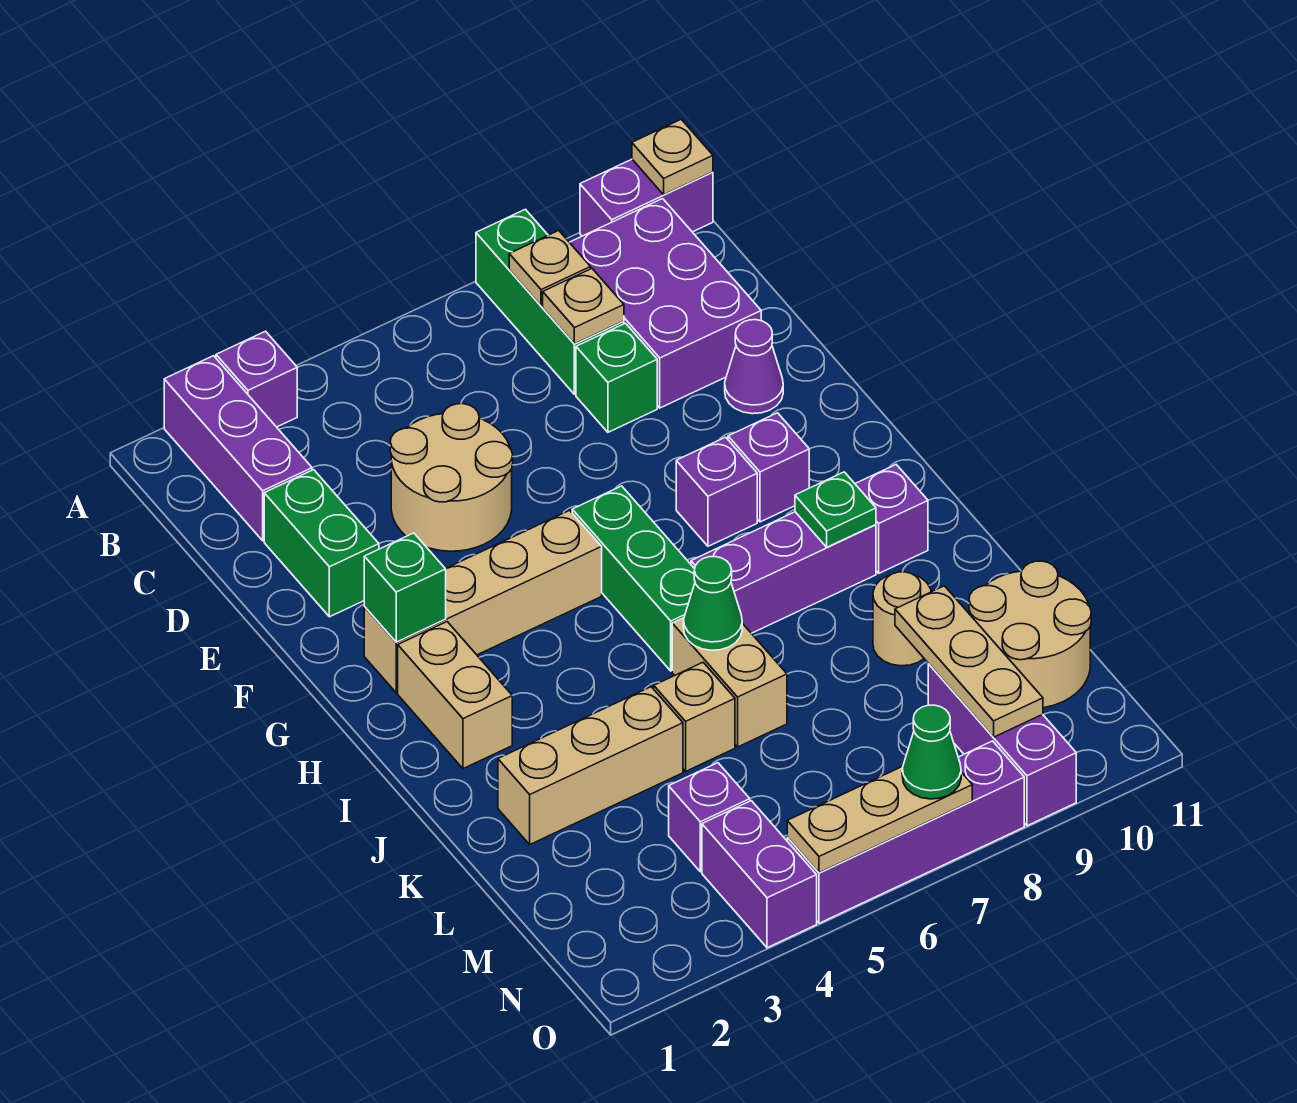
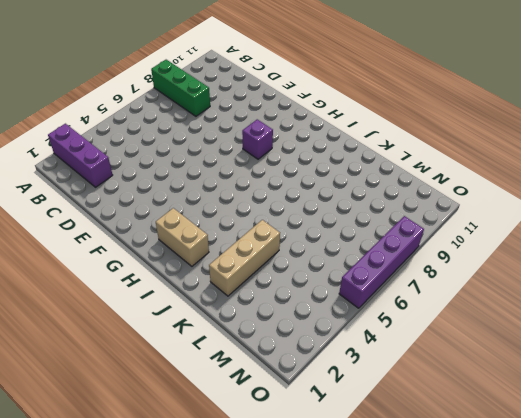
none -> purple 1x1 brick [216,331,297,427]
none -> purple 1x2 brick [580,159,713,236]
none -> purple 2x3 brick [569,199,761,408]
none -> green 1x2 brick [264,470,379,617]

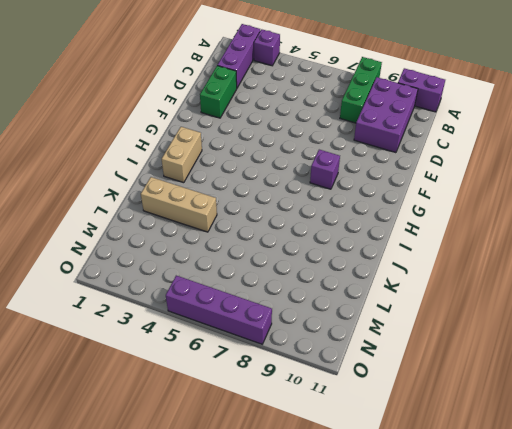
none -> tan 2x2 round brick [390,404,513,551]
none -> green 1x1 brick [576,323,657,432]
none -> purple 1x1 cone [725,320,783,414]
none -> tan 1x4 brick [364,510,602,693]

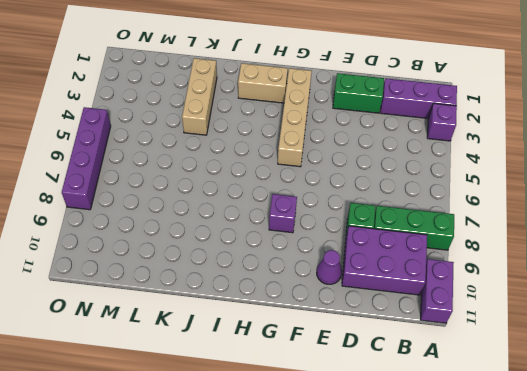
none -> tan 2x2 round brick [390,404,513,551]
none -> green 1x3 brick [572,486,695,671]
none -> purple 1x1 brick [728,413,809,522]
none -> purple 1x3 brick [691,512,876,633]

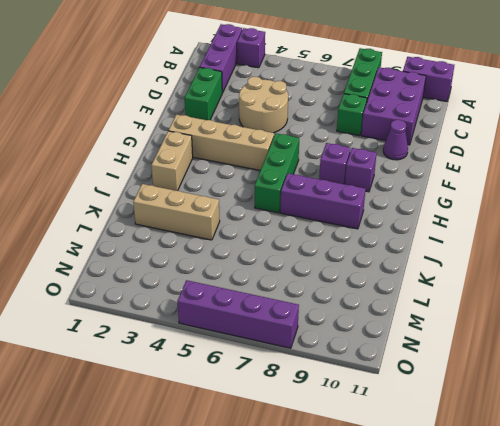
none -> purple 1x1 brick [855,465,928,573]
none -> tan 1x2 brick [672,618,787,747]
none -> tan 1x1 brick [654,663,735,771]
none -> tan 1x1 round brick [873,572,931,666]

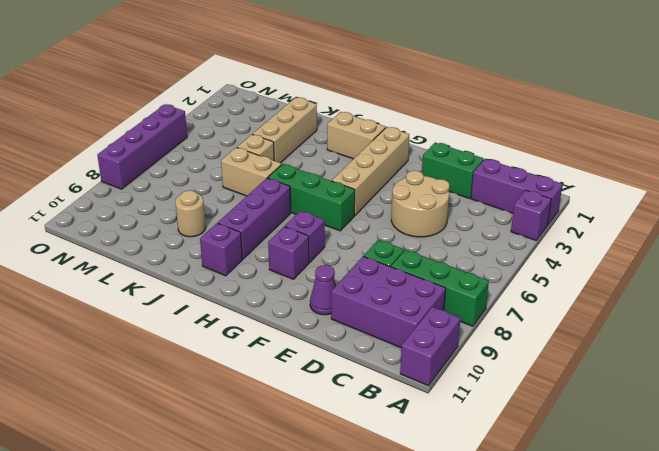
none -> tan 2x2 round brick [969,561,1091,708]
none -> purple 1x1 brick [669,763,750,872]
none -> purple 1x3 brick [928,664,1076,826]
none -> purple 1x2 brick [702,801,817,948]

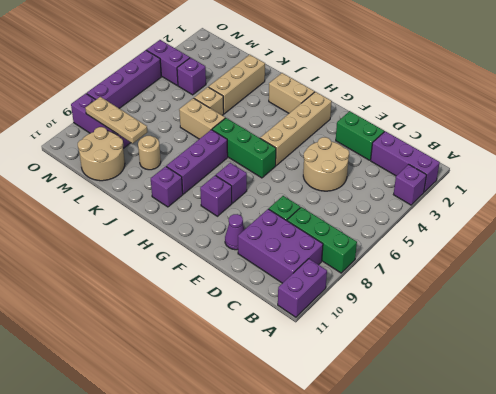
none -> tan 1x1 plate [632,119,713,195]
none -> tan 1x1 plate [509,231,591,306]
none -> tan 1x1 plate [543,269,624,344]
none -> green 1x1 brick [364,533,446,642]

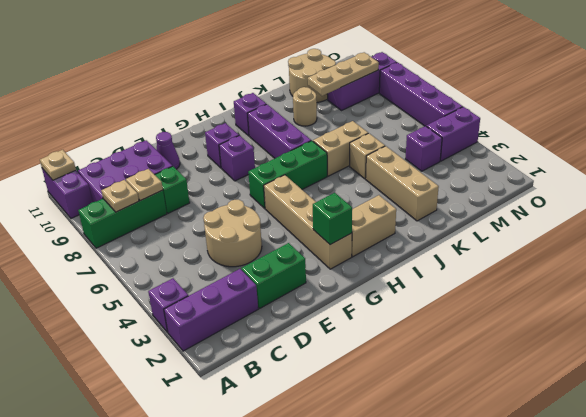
none -> green 1x1 plate [795,472,876,547]
none -> green 1x1 cone [684,557,742,650]
none -> tan 1x3 plate [787,766,972,873]
none -> green 1x1 cone [902,705,961,799]

